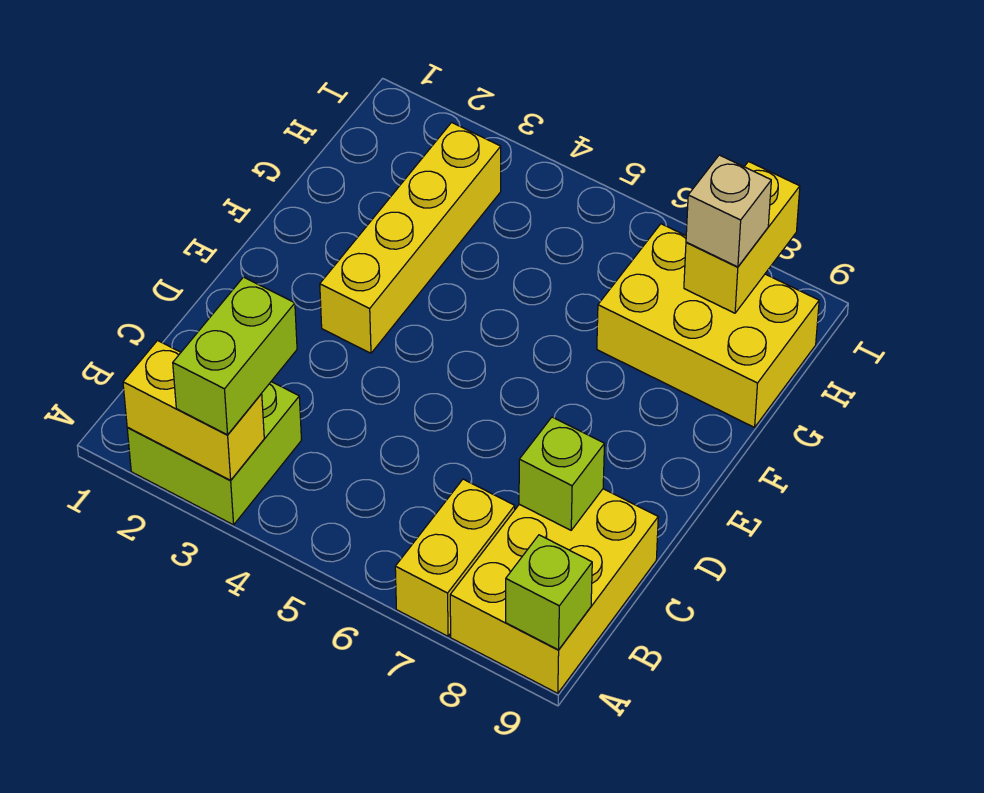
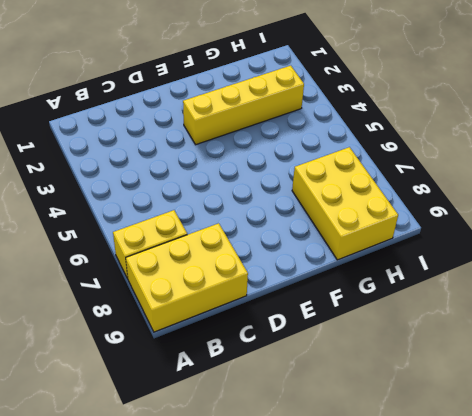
none -> lime 2x2 brick [127,382,301,525]
none -> yellow 1x2 brick [123,341,264,480]

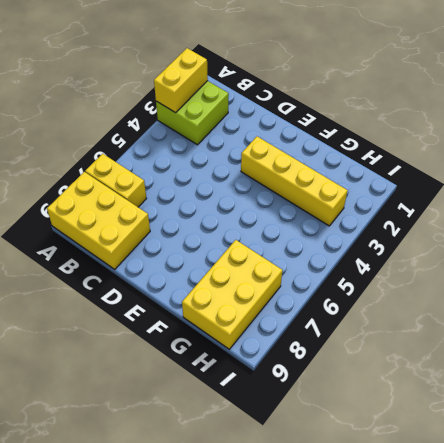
none -> lime 1x1 brick [506,535,592,650]
none -> lime 1x1 brick [519,417,604,530]

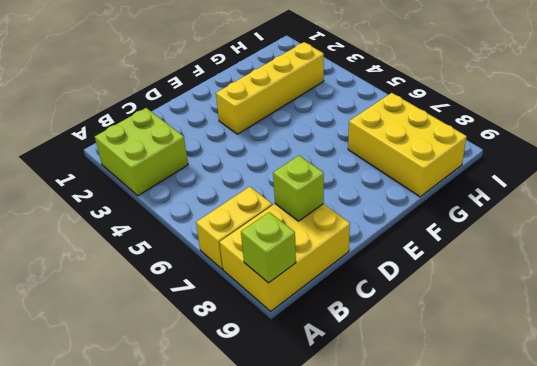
none -> yellow 1x2 brick [123,341,264,480]
none -> yellow 1x2 brick [684,162,800,313]

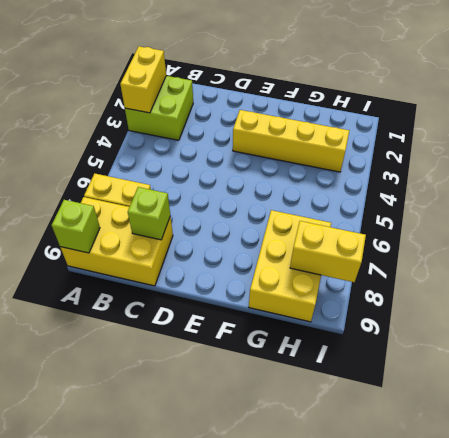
none -> lime 1x2 brick [173,277,297,435]
none -> tan 1x1 brick [686,155,771,267]

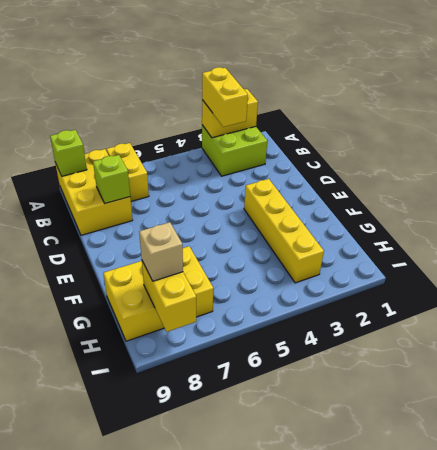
yellow 1x2 brick [202,67,248,127] -> lime 1x2 brick [173,277,297,435]

